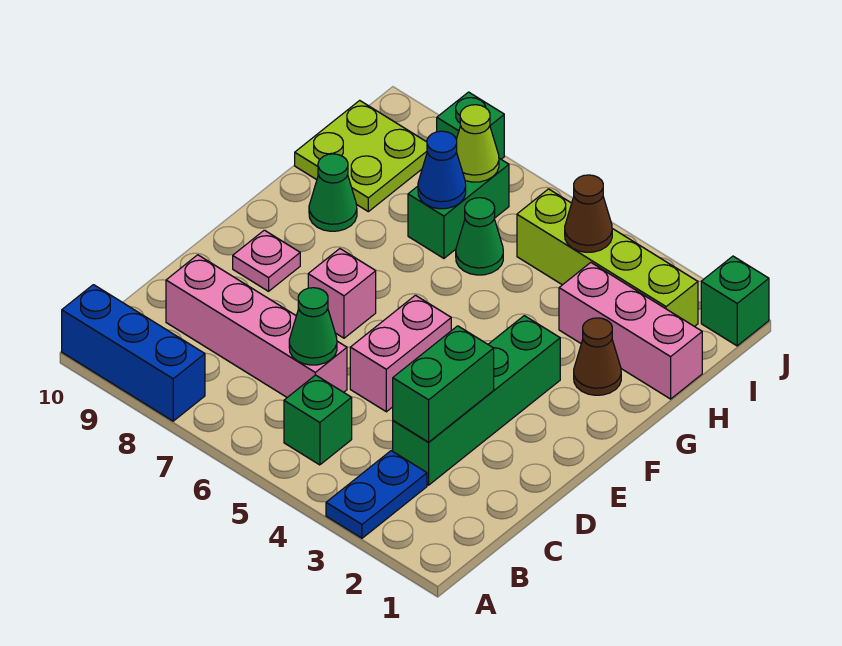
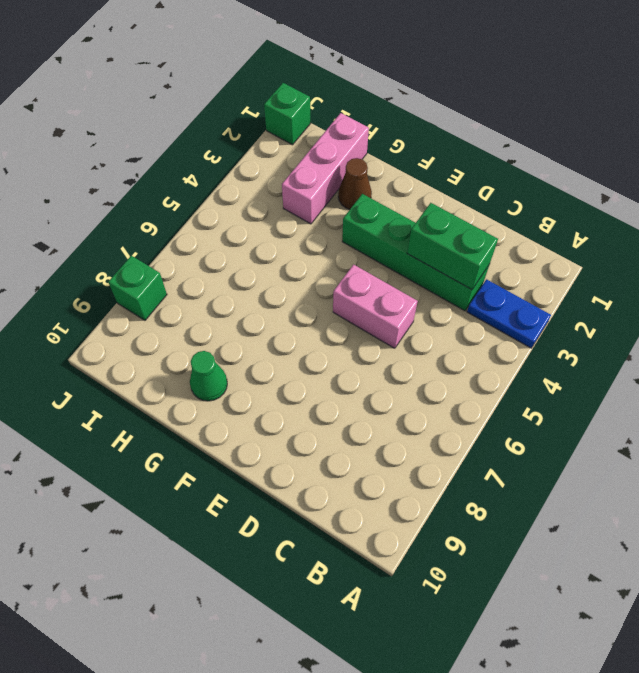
none -> blue 1x3 brick [62,285,205,421]
none -> green 1x1 brick [284,375,352,465]
none -> pink 1x4 brick [166,255,347,397]

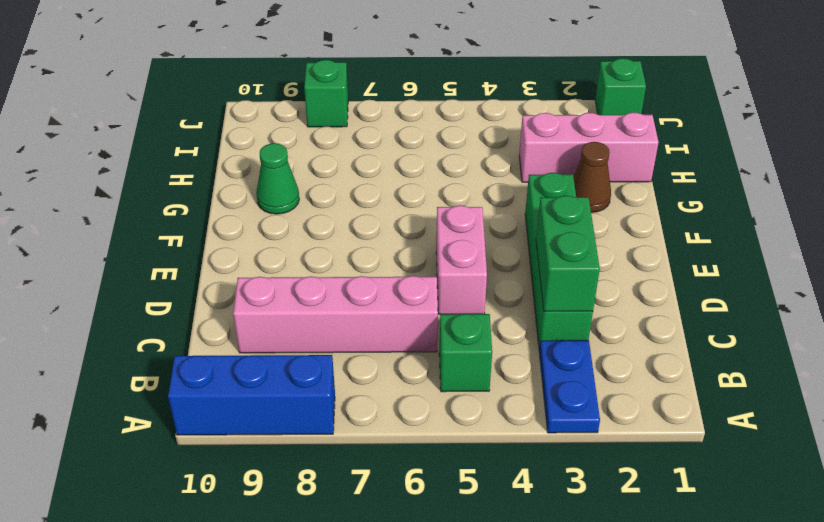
none -> pink 1x1 brick [308,249,376,338]
none -> pink 1x1 plate [233,230,300,291]
none -> green 1x1 cone [456,198,503,275]

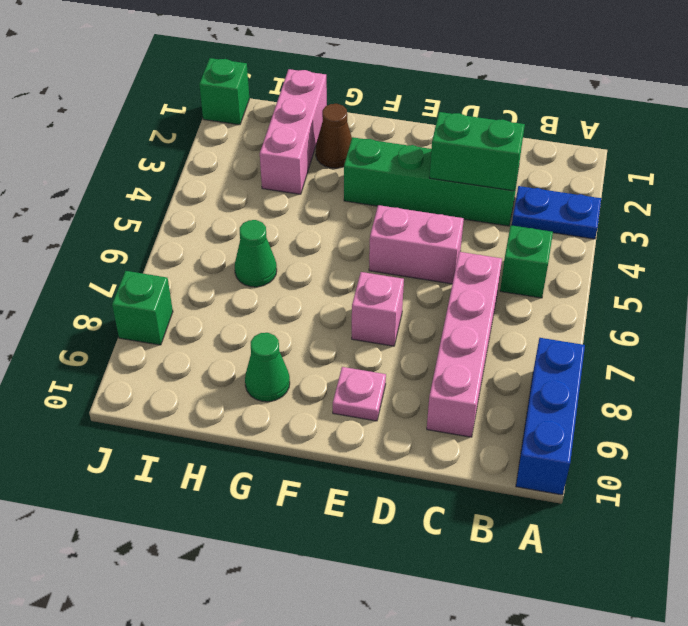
none -> green 1x2 brick [408,158,509,258]
none -> lime 2x2 plate [295,100,427,212]
none -> lime 1x4 brick [517,189,698,327]

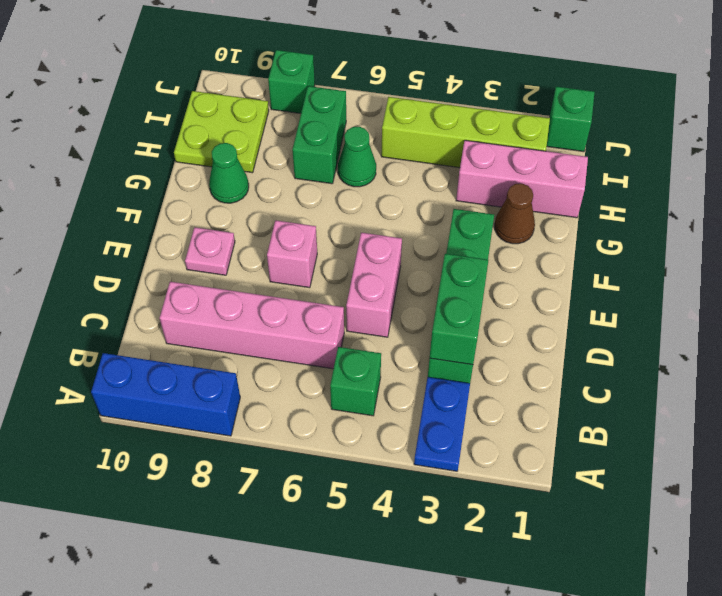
none -> green 1x1 cone [289,288,337,365]
none -> blue 1x1 cone [418,131,466,209]
none -> brown 1x1 cone [565,175,612,252]

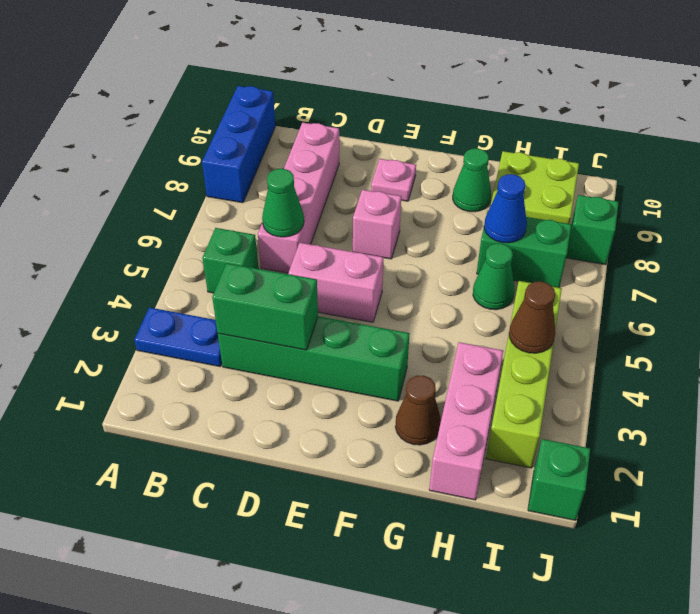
none -> lime 1x1 cone [456,105,499,182]

